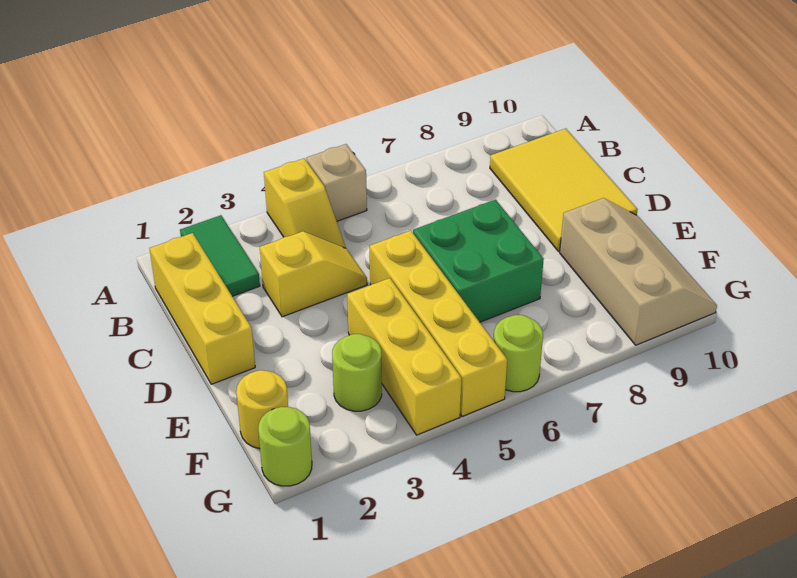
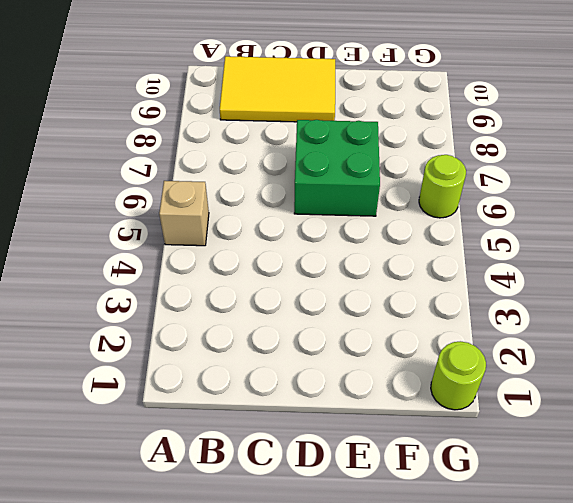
none -> green 1x2 tile [180,215,260,296]
none -> yellow 1x2 slope [264,159,346,248]
none -> yellow 1x3 brick [150,233,255,384]

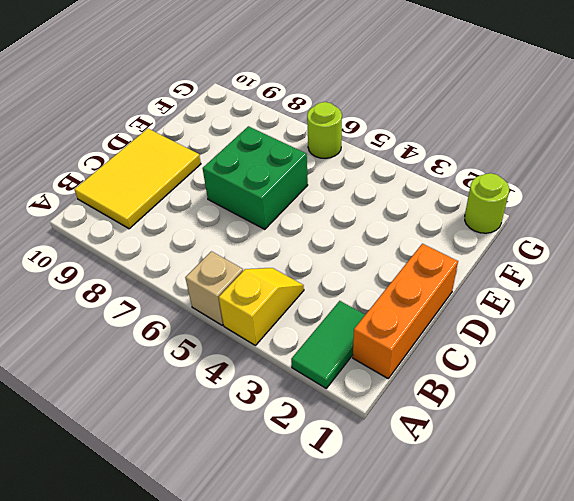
orange 1x3 brick [353,244,458,378] -> yellow 1x3 brick [150,233,255,384]
none -> yellow 1x2 slope [260,231,367,317]
none -> yellow 1x4 brick [370,231,507,416]
none -> yellow 1x3 brick [347,278,462,435]

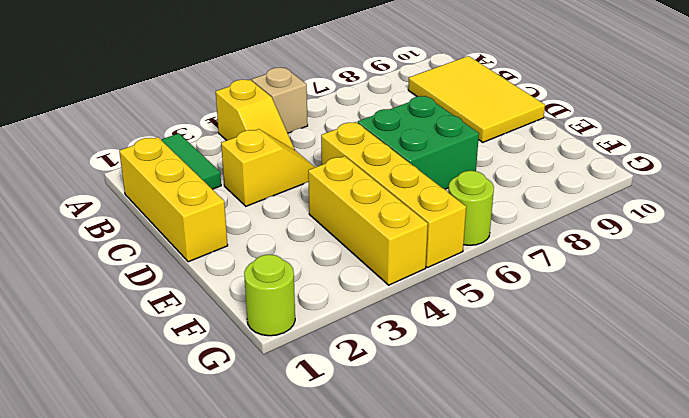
none -> tan 2x3 slope [560,198,717,345]
none -> yellow 1x1 round brick [236,370,288,449]
none -> lime 1x1 round brick [332,334,382,411]

